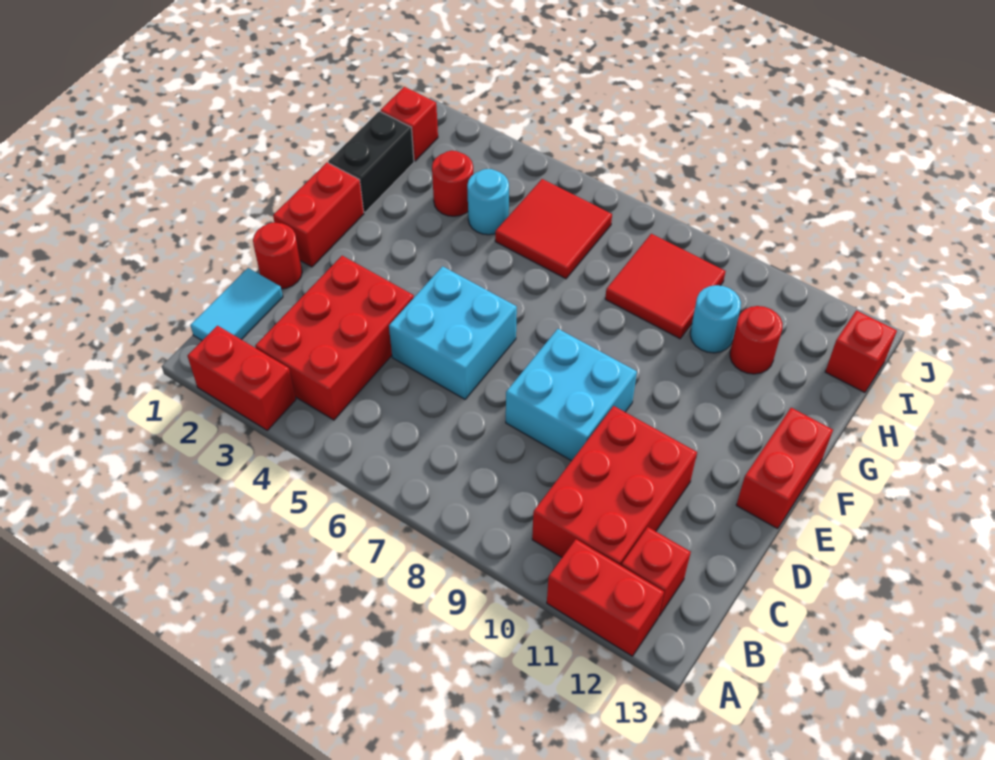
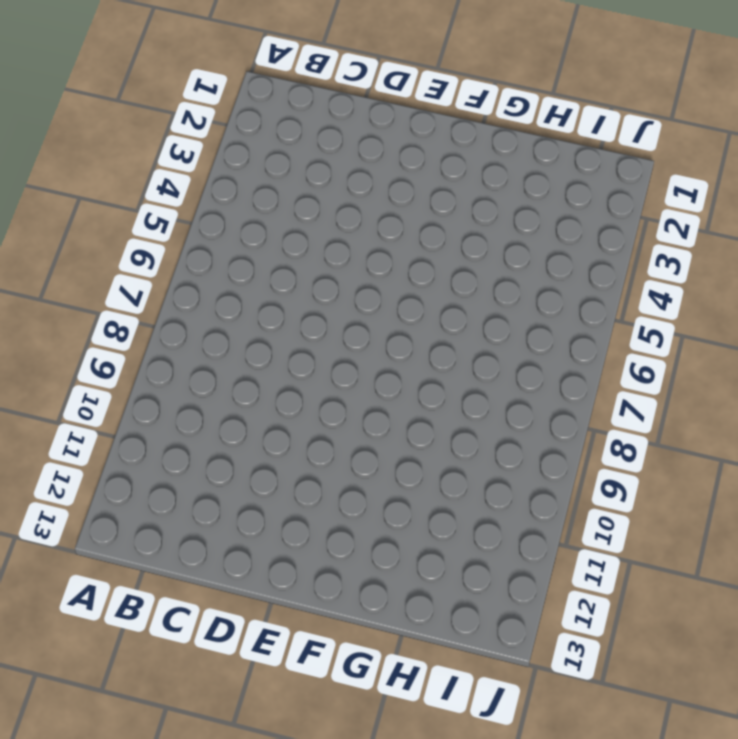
none -> red 1x2 brick [187,326,296,430]
none -> red 1x2 brick [547,539,664,656]
none -> cyan 1x2 tile [190,268,283,340]

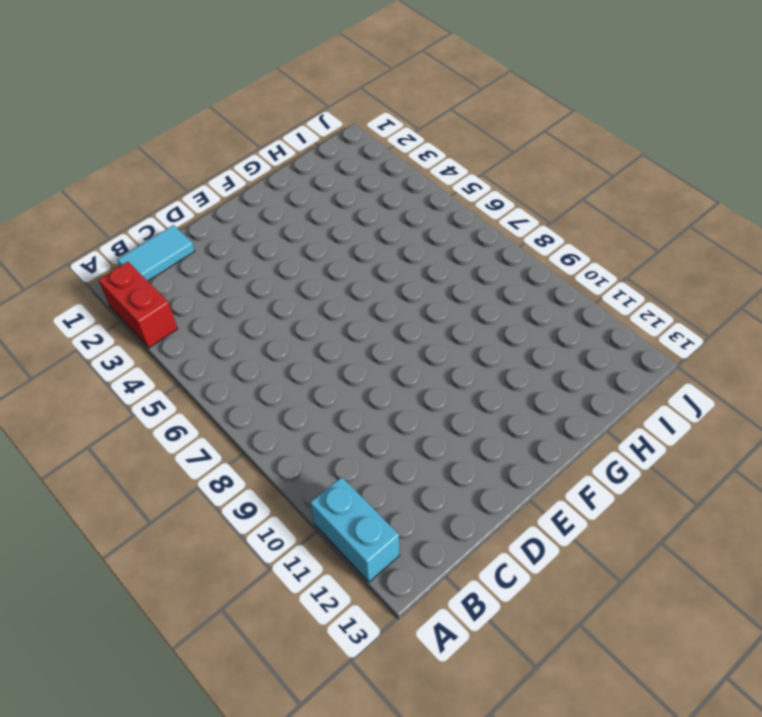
cyan 1x2 brick [310,477,400,582] -> red 1x2 brick [547,539,664,656]
none -> red 2x3 brick [255,256,414,420]
none -> red 2x3 brick [532,406,697,566]
none -> red 1x1 brick [622,527,691,616]

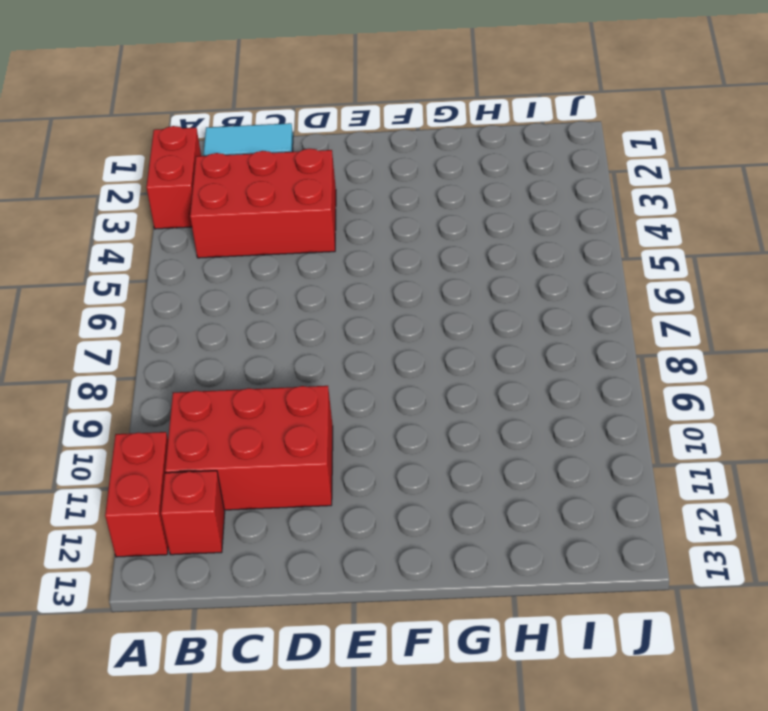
none -> red 1x1 round brick [253,223,302,289]
none -> cyan 2x2 brick [389,266,517,399]
none -> cyan 2x2 brick [506,329,637,461]

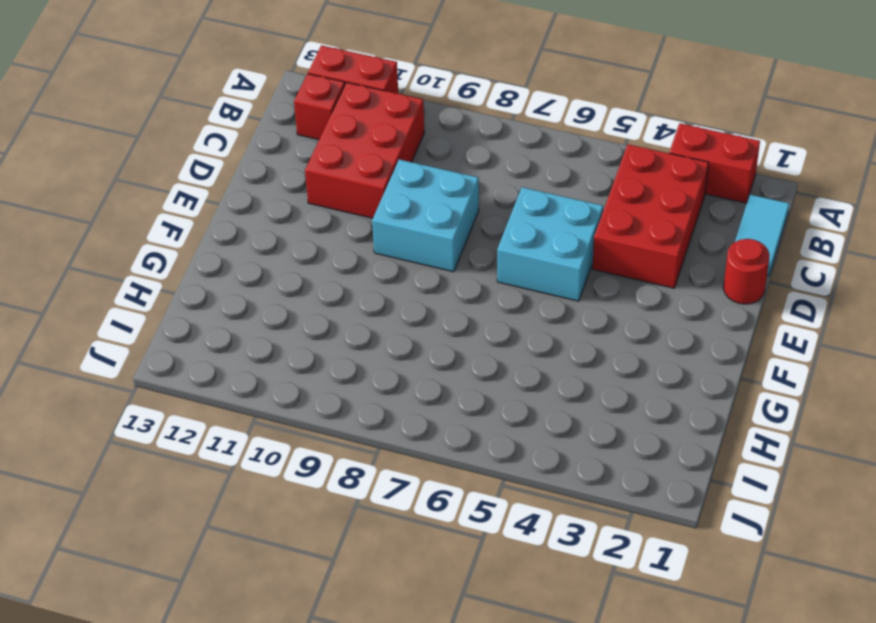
none -> red 1x2 brick [273,163,364,267]
none -> red 1x2 brick [736,408,833,529]
none -> black 1x2 brick [328,111,414,212]

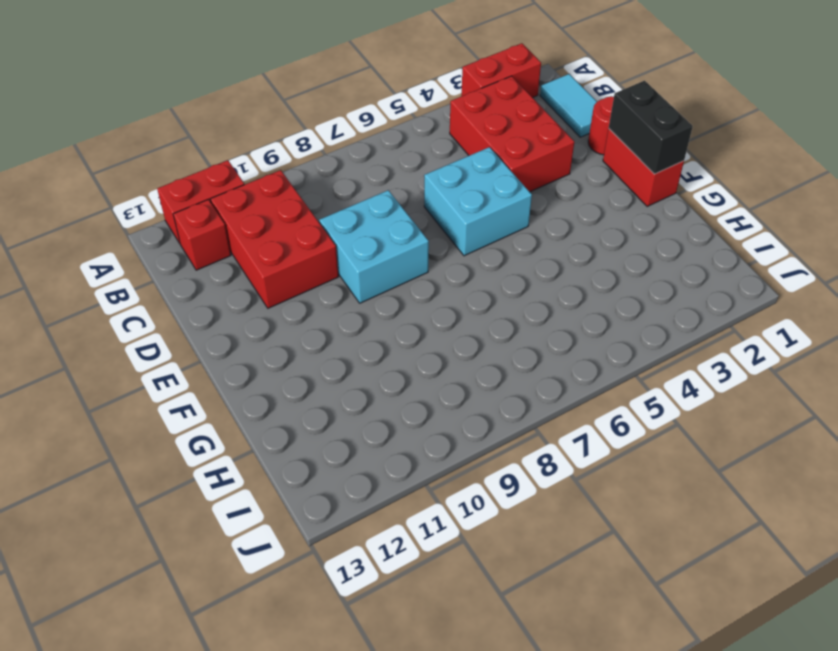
black 1x2 brick [609,81,693,174] -> black 1x2 brick moved to [328,111,414,212]
none -> red 1x2 brick [736,408,833,529]
none -> red 1x1 round brick [432,151,473,216]
none -> cyan 1x1 round brick [467,169,509,235]

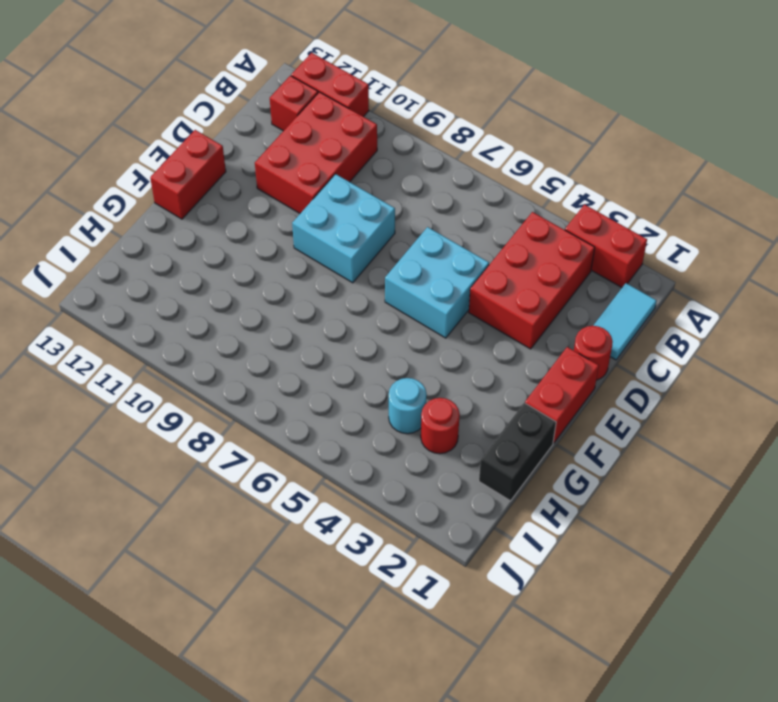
none -> red 2x2 tile [495,179,612,279]
none -> red 2x2 tile [605,234,726,339]
none -> cyan 1x1 round brick [690,285,741,353]

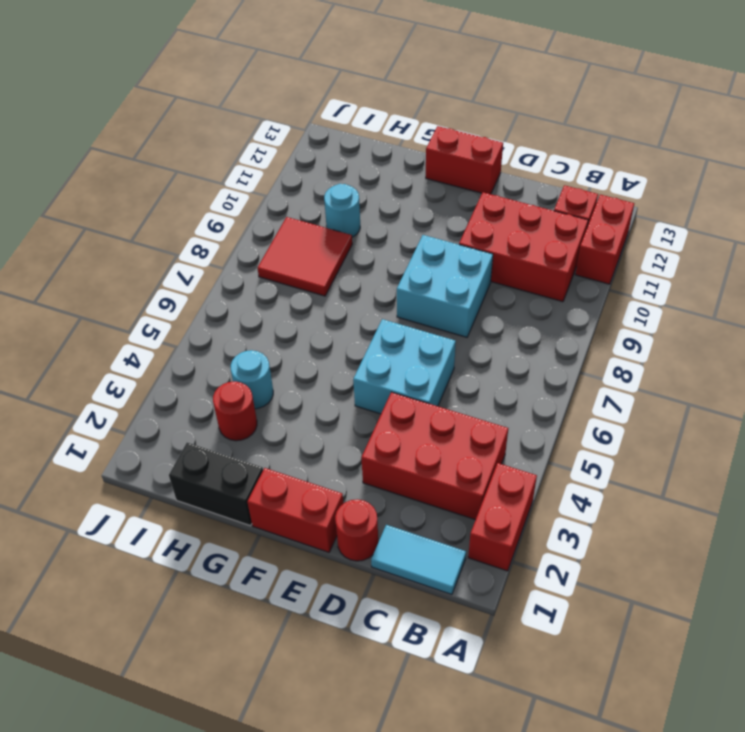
none -> red 2x2 tile [495,179,612,279]
none -> red 1x1 round brick [730,306,782,374]
none -> red 1x1 brick [381,87,438,161]

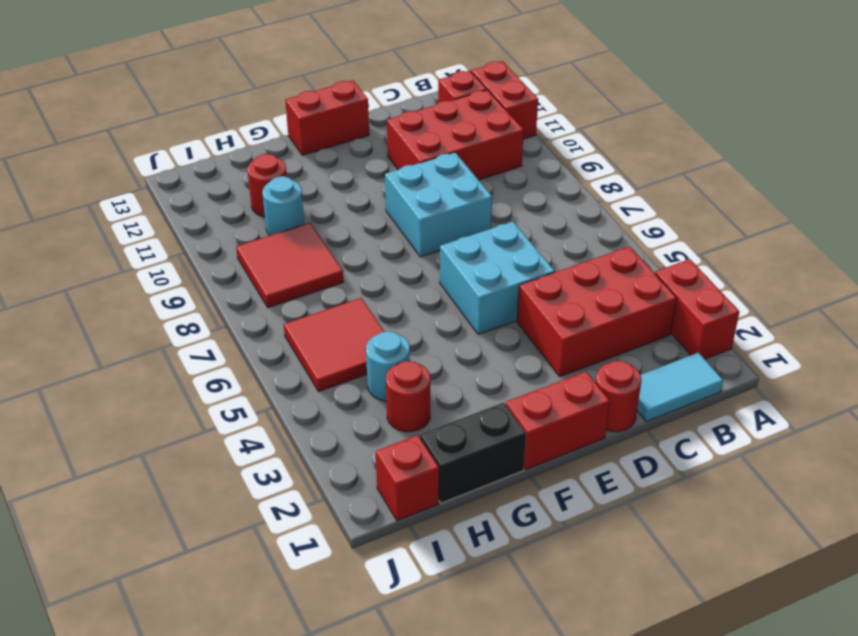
none -> red 1x1 brick [825,310,897,393]

